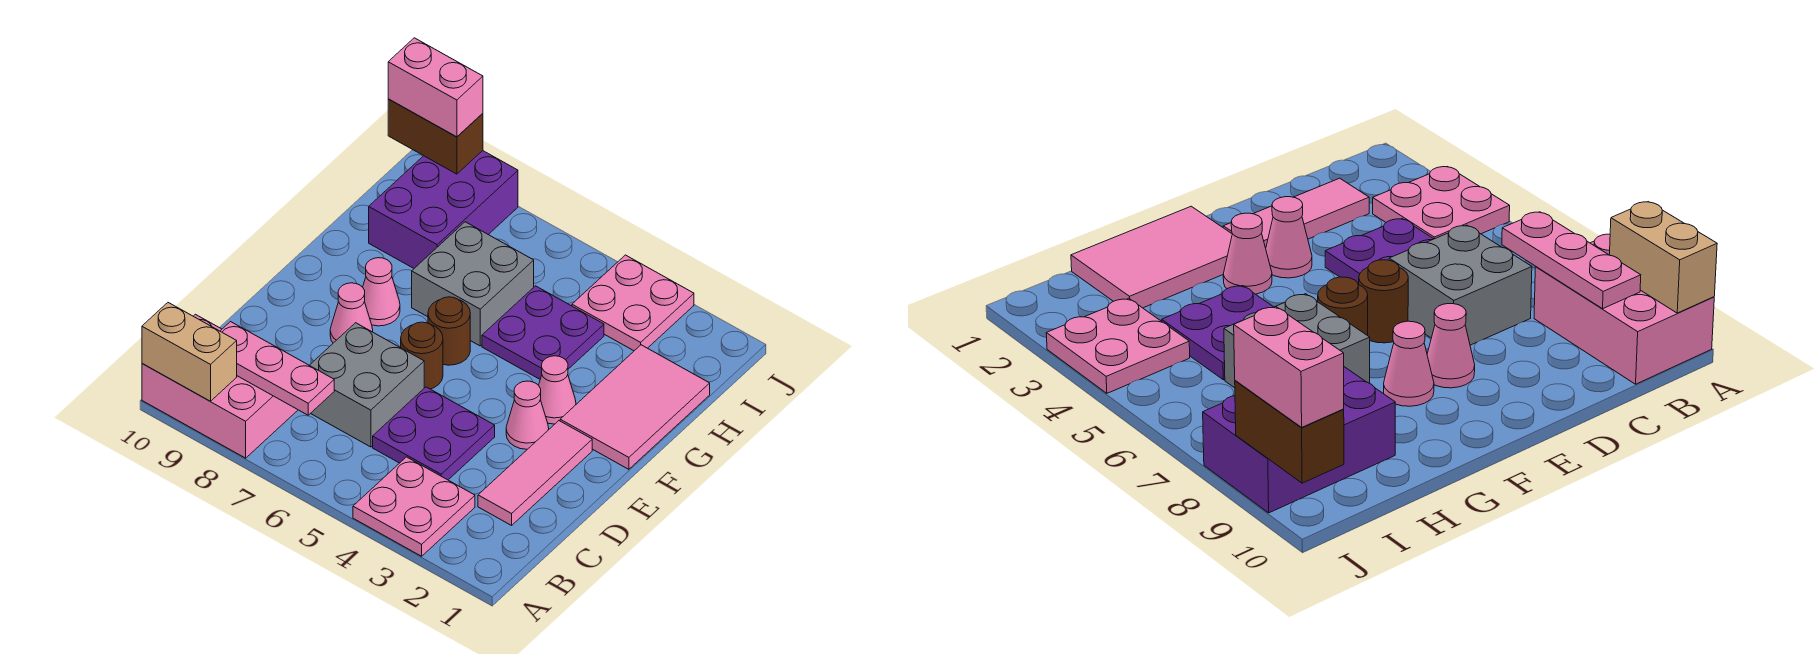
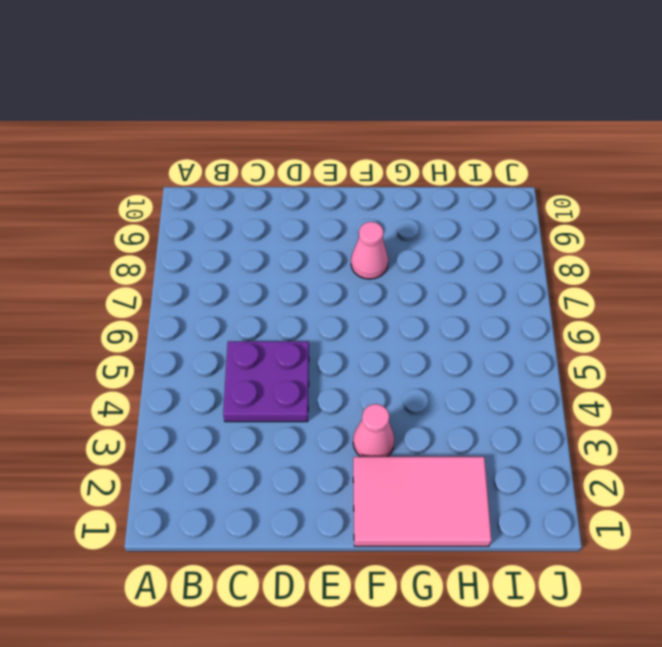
none -> pink 2x2 plate [353,457,475,556]
none -> pink 2x3 brick [142,314,298,458]
none -> pink 1x3 tile [478,421,592,525]

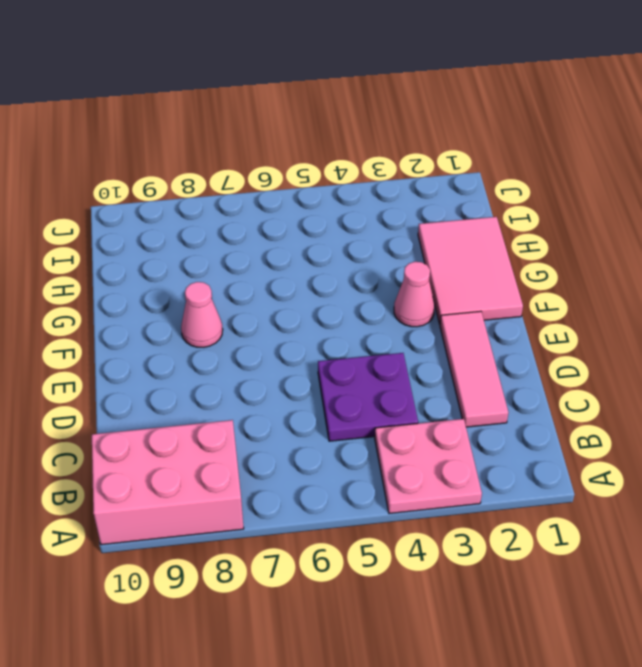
none -> grey 2x2 brick [309,323,424,447]
none -> pink 1x1 cone [506,381,549,449]
none -> brown 1x1 round brick [401,322,443,389]

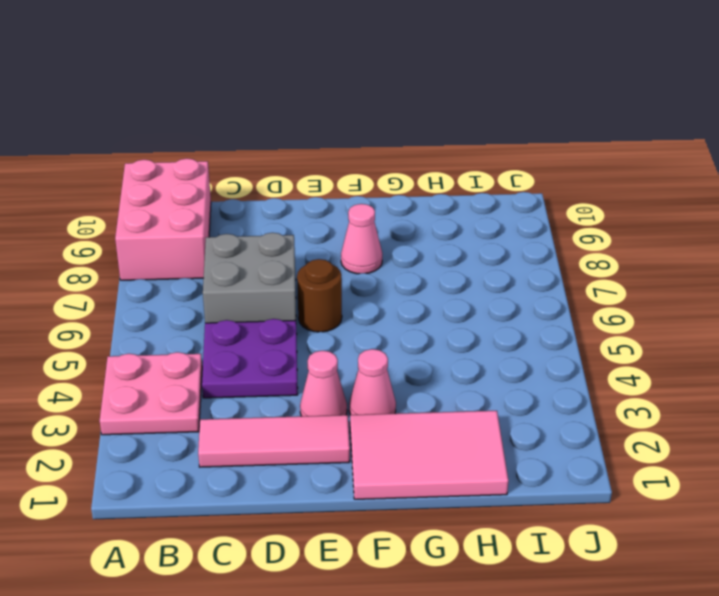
none -> pink 1x1 cone [330,283,373,343]
none -> brown 1x1 round brick [428,297,470,365]
none -> purple 2x2 plate [482,286,604,379]

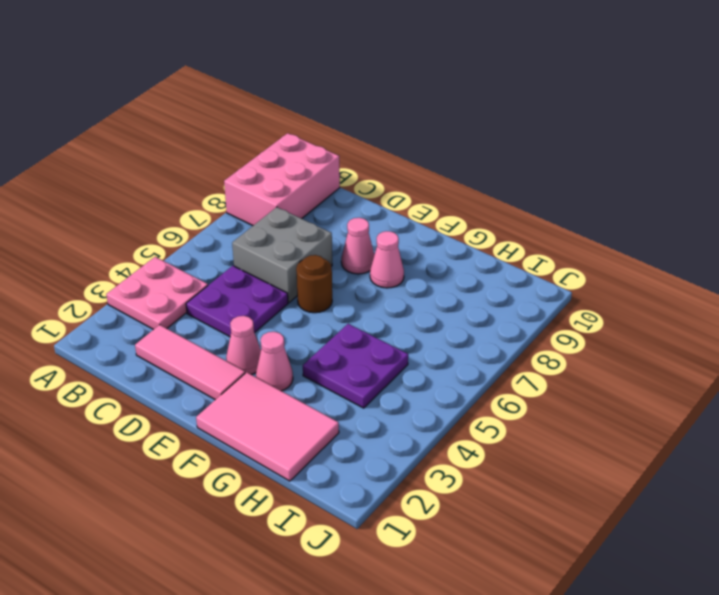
none -> brown 1x1 round brick [428,297,470,365]
none -> grey 2x2 brick [412,222,534,346]
none -> purple 2x3 brick [369,151,518,268]

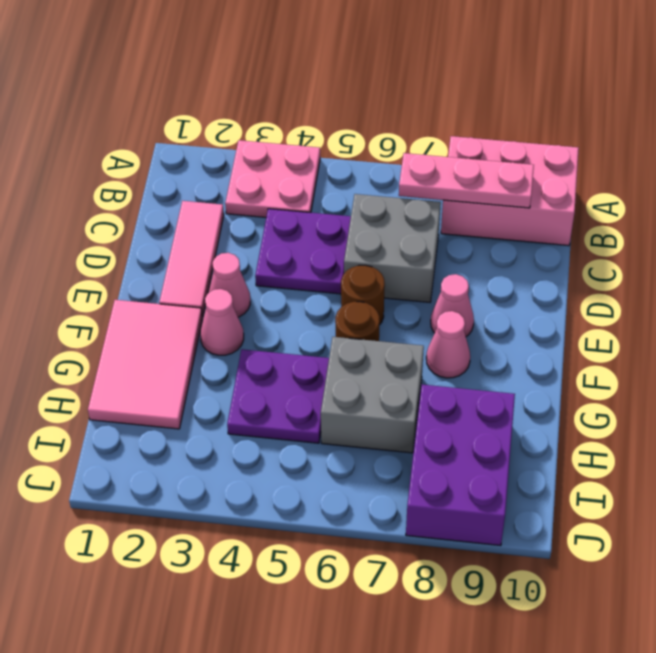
none -> pink 2x2 plate [572,255,694,351]
none -> tan 1x2 brick [142,303,237,401]
none -> brown 1x2 brick [388,99,483,174]

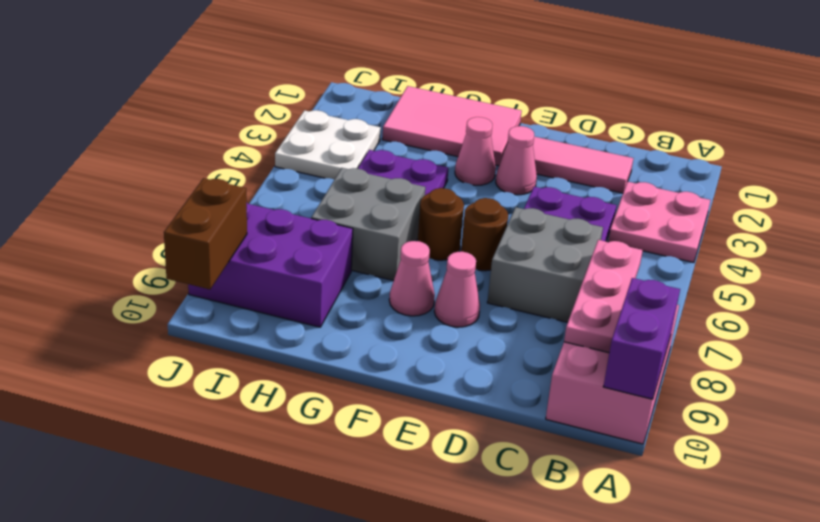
purple 1x2 brick [603,278,680,399] -> tan 1x2 brick [142,303,237,401]
white 2x2 plate [275,110,380,180] -> pink 2x2 plate [572,255,694,351]
none -> pink 1x2 brick [388,38,483,137]

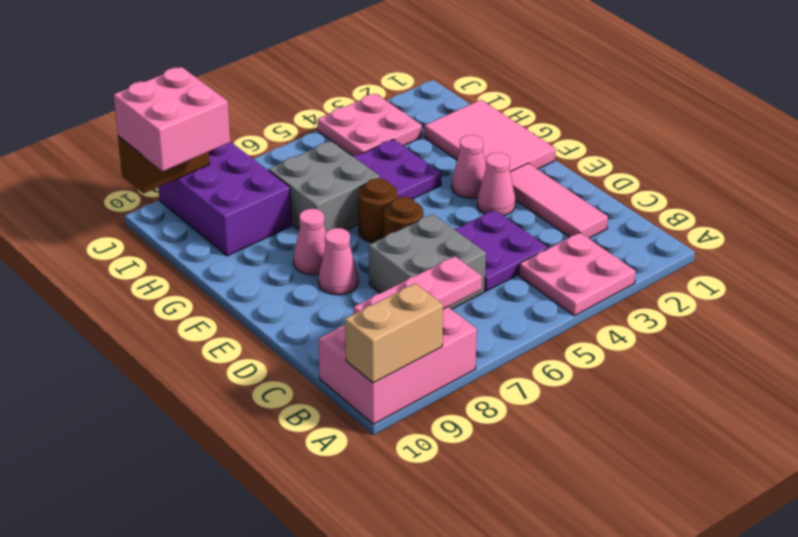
pink 2x2 brick [114,67,230,171] -> pink 1x2 brick [388,38,483,137]

